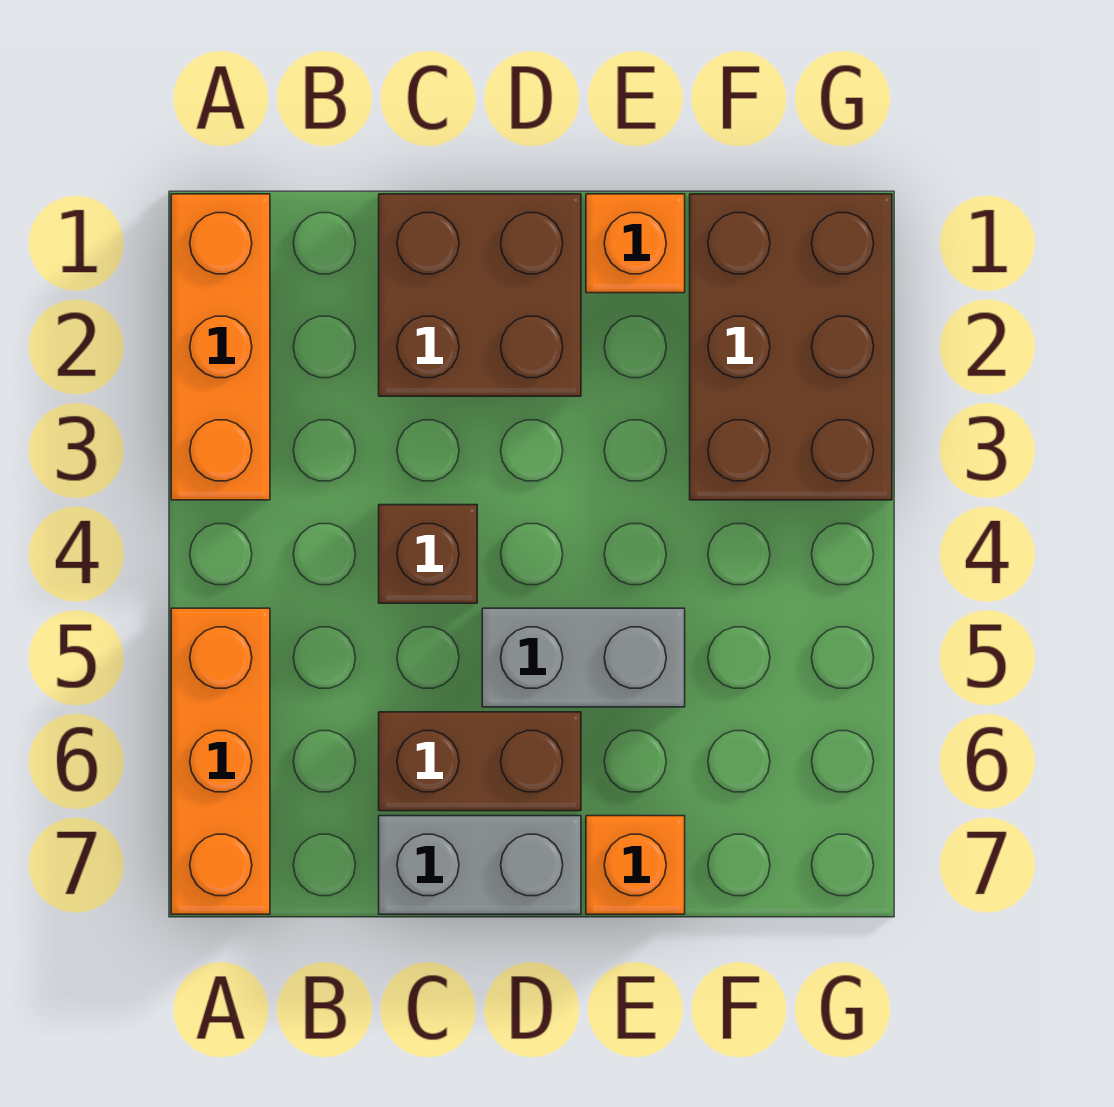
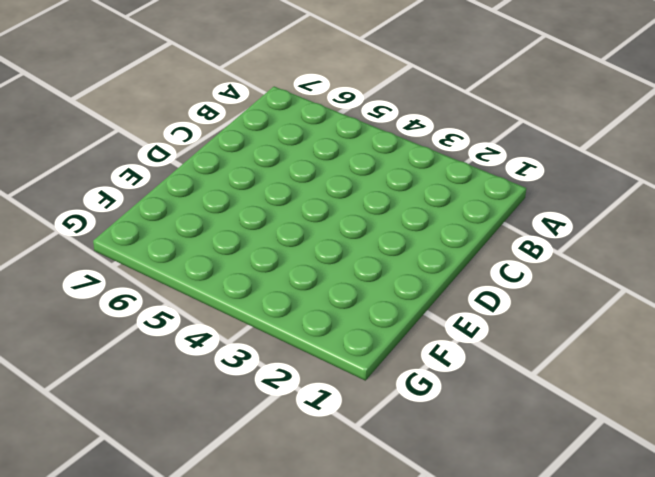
none -> orange 1x3 brick [171,194,270,500]
none -> orange 1x3 brick [171,608,270,914]

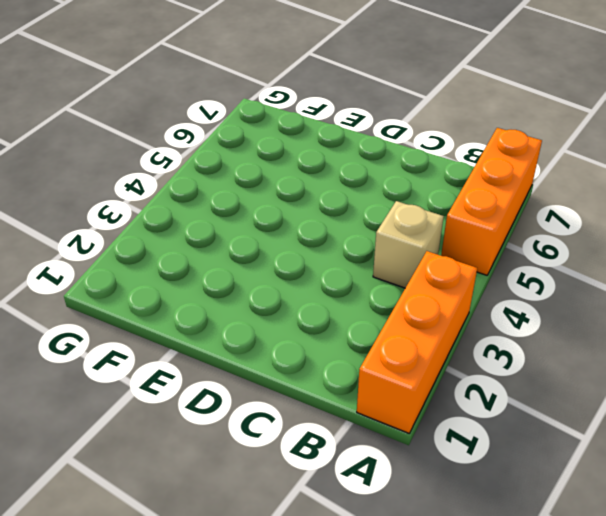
tan 1x1 brick [373,201,444,288] -> none
none -> brown 2x2 brick [379,194,581,396]
none -> brown 1x1 brick [379,505,477,603]

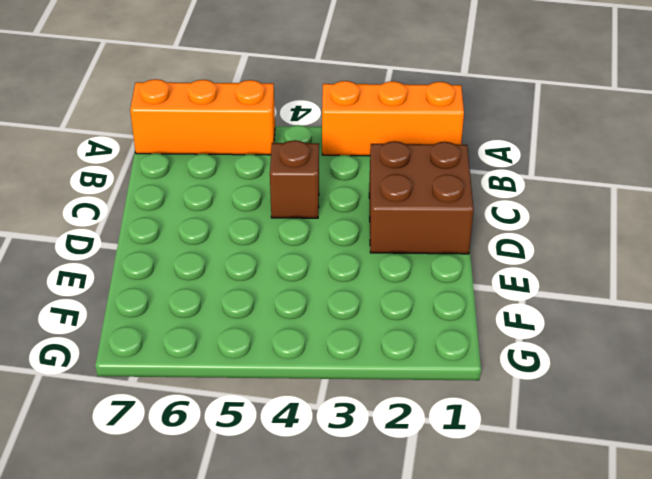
none -> brown 1x2 brick [379,712,581,811]
none -> grey 1x2 brick [379,816,581,914]

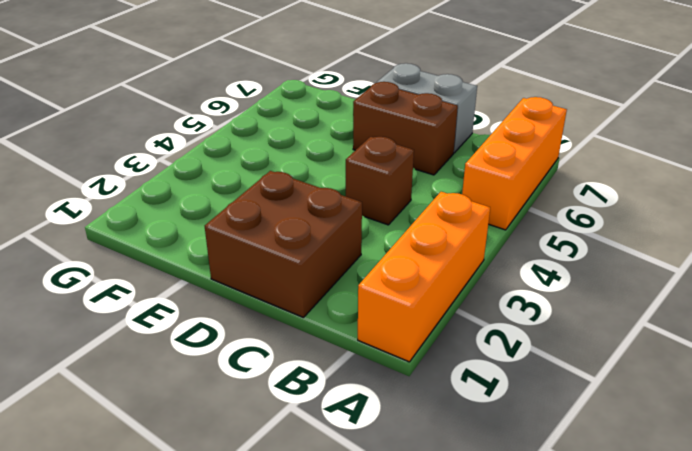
none -> grey 1x2 brick [482,608,685,707]
none -> orange 1x1 brick [586,194,685,293]

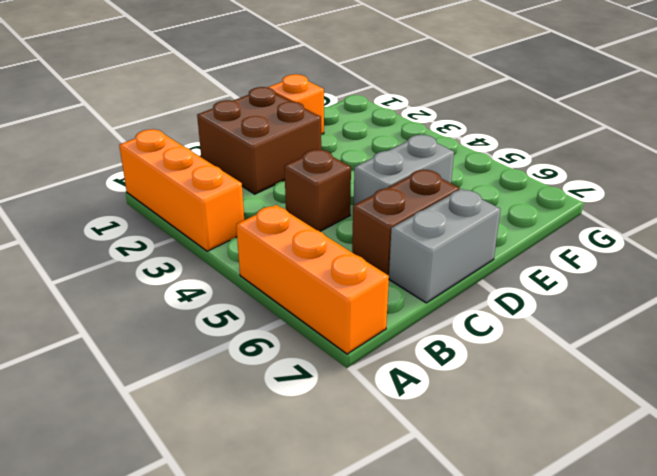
none -> orange 1x1 brick [586,816,685,914]
none -> brown 2x3 brick [690,194,892,500]

